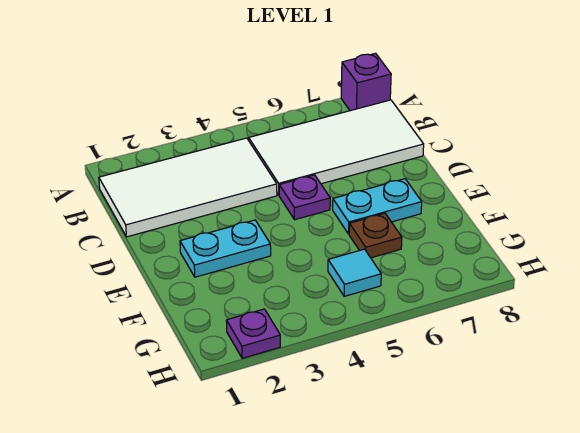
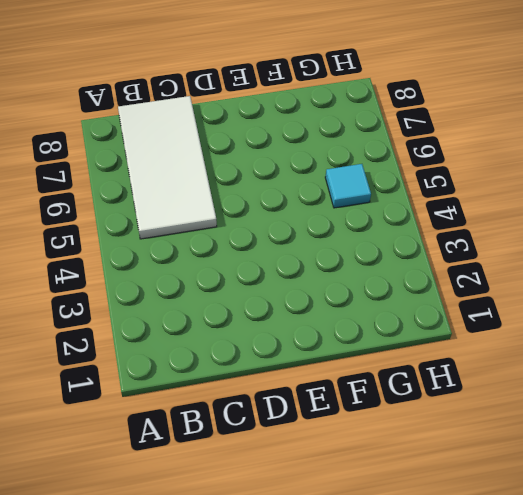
none -> purple 1x1 brick [341,53,391,111]
none -> white 2x4 tile [99,138,277,237]

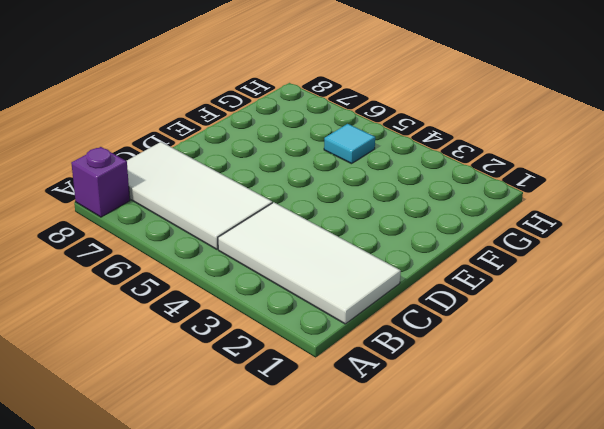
none -> purple 1x1 plate [279,175,330,220]
none -> cyan 1x2 plate [180,220,271,277]

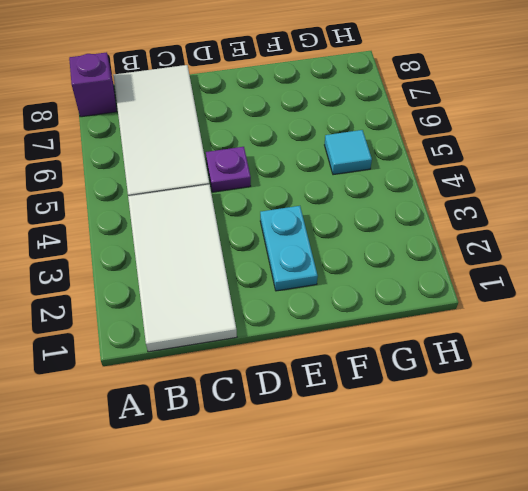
none -> cyan 1x2 plate [333,179,422,234]
none -> brown 1x1 plate [349,213,402,258]

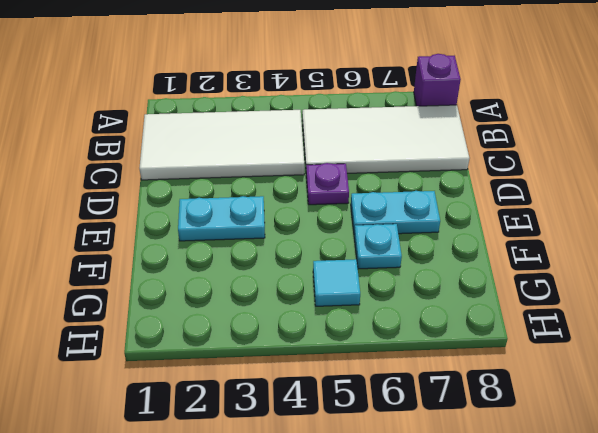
cyan 1x1 plate [354,224,402,269] -> brown 1x1 plate [349,213,402,258]
none -> purple 1x1 plate [226,309,280,358]

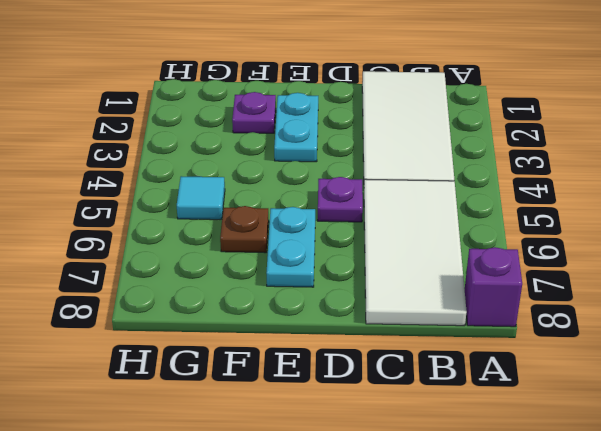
purple 1x1 plate [232,92,276,133] -> purple 1x1 plate moved to [226,309,280,358]

